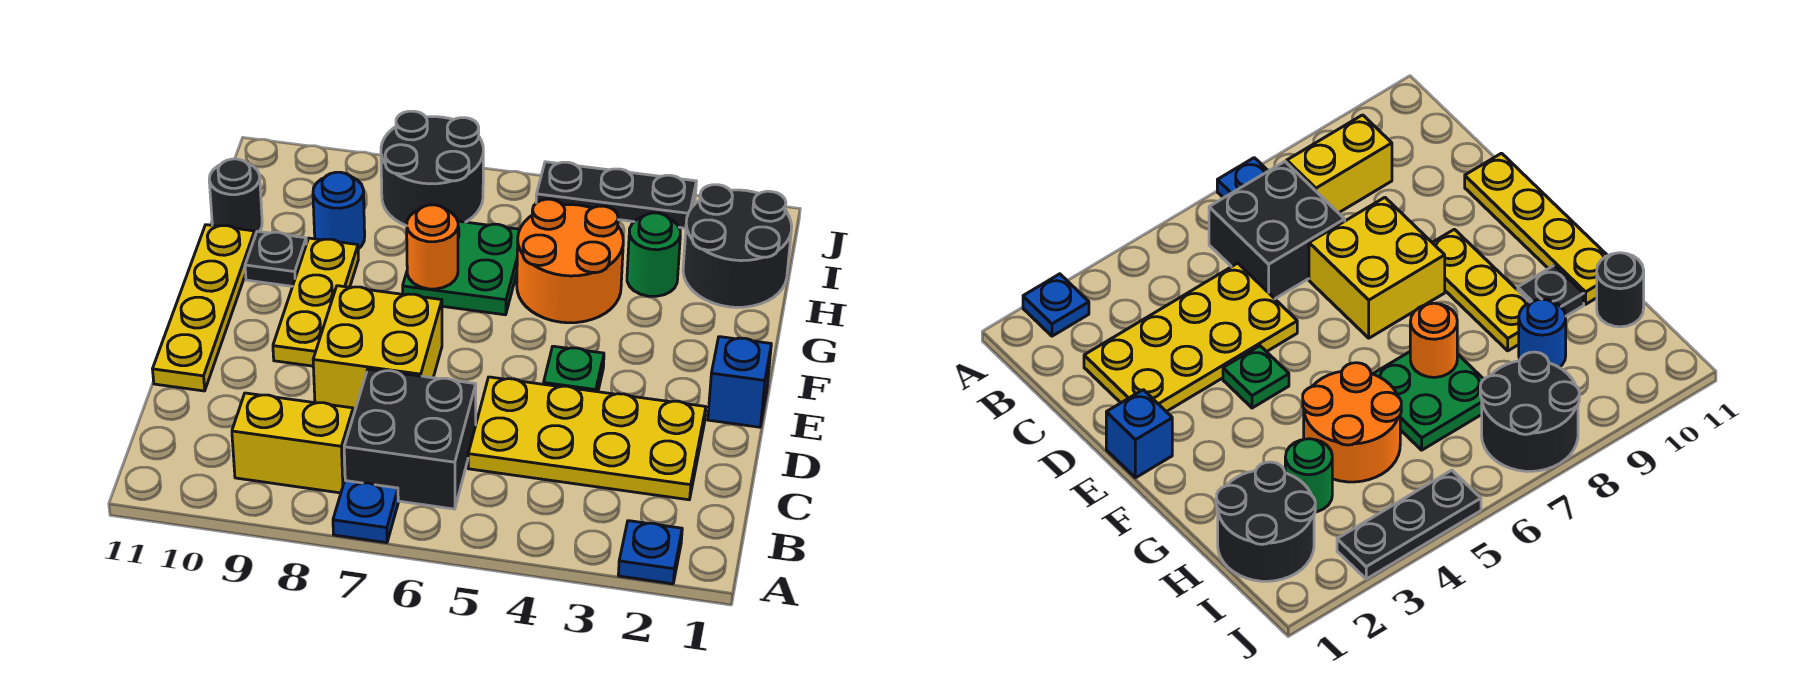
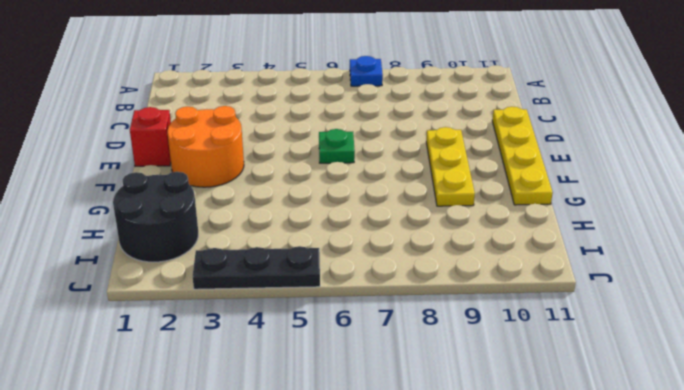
red 1x1 brick [130,107,171,166] -> blue 1x1 brick [708,337,771,427]
orange 2x2 round brick [167,106,244,187] -> orange 2x2 round brick moved to [517,199,623,323]
green 1x1 plate [319,129,355,163] -> green 1x1 plate moved to [544,346,604,392]
none -> blue 1x1 plate [618,521,682,584]
none -> black 2x2 brick [344,369,476,509]
none -> yellow 1x2 brick [232,393,353,493]

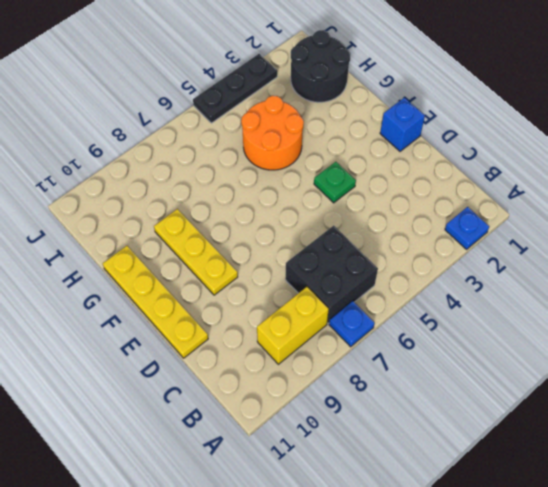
none -> yellow 2x4 plate [468,377,706,500]
none -> yellow 2x2 brick [313,286,442,412]
none -> green 2x2 plate [403,221,520,315]

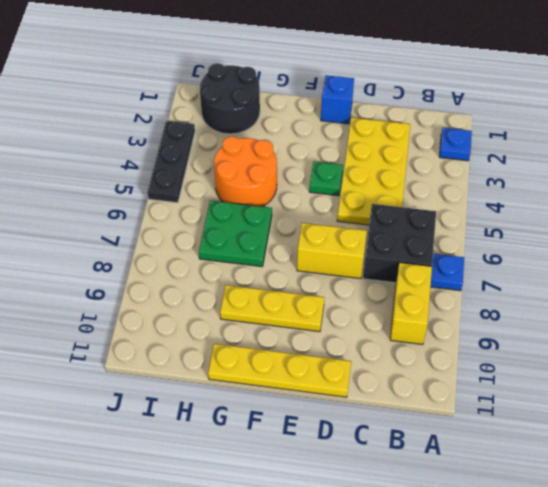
yellow 1x2 brick [297,223,367,279] -> yellow 2x2 brick [313,286,442,412]
none -> black 1x1 plate [245,231,306,286]
none -> green 1x1 round brick [627,213,680,296]
none -> blue 1x1 round brick [313,172,365,249]

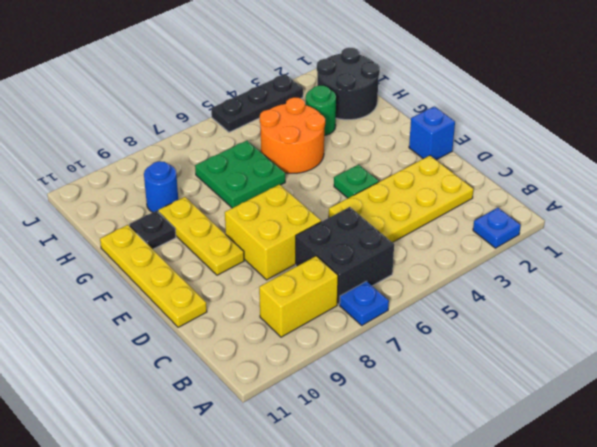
none -> black 1x1 round brick [209,159,262,235]
none -> black 2x2 round brick [381,111,483,226]
none -> orange 1x1 round brick [407,205,458,289]

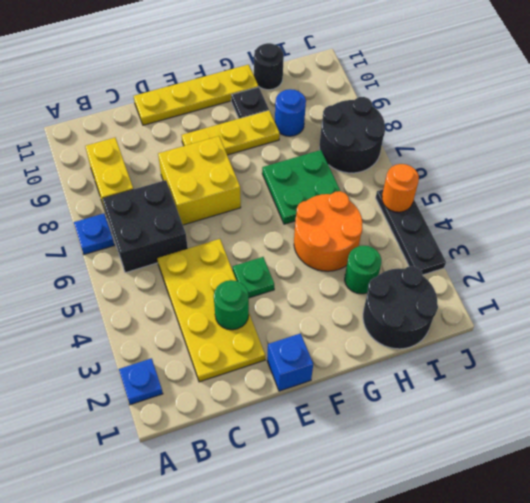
green 1x1 round brick [214,280,249,330] -> none
orange 1x1 round brick [382,164,419,212] -> orange 1x1 round brick moved to [407,205,458,289]

